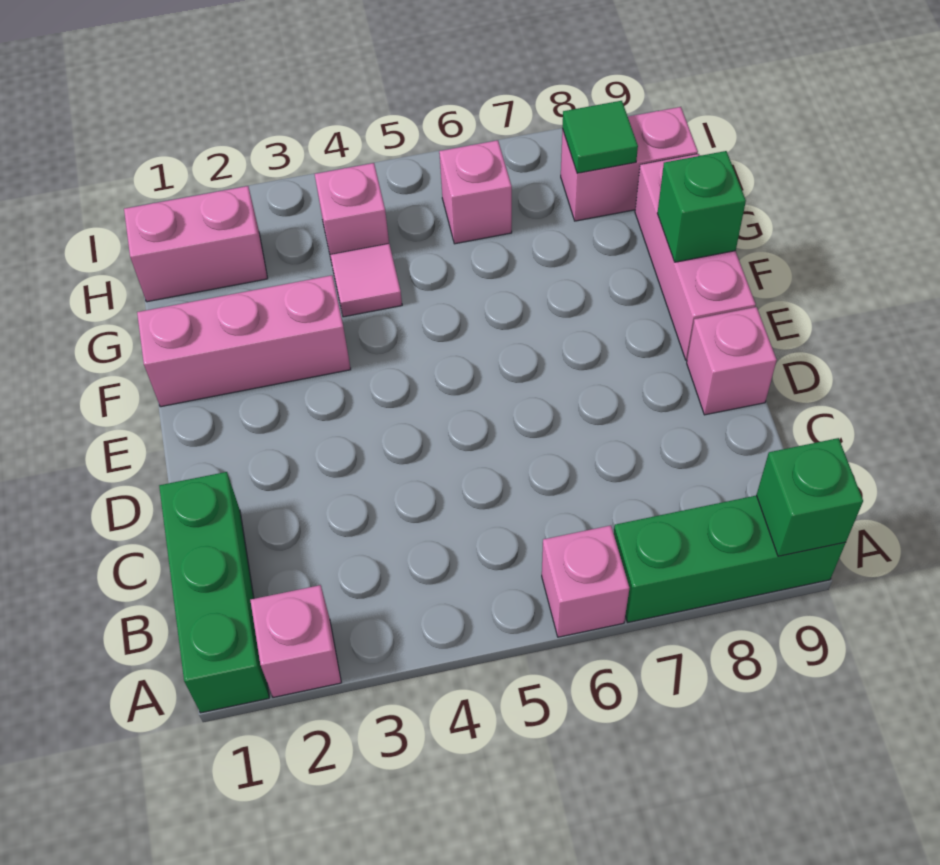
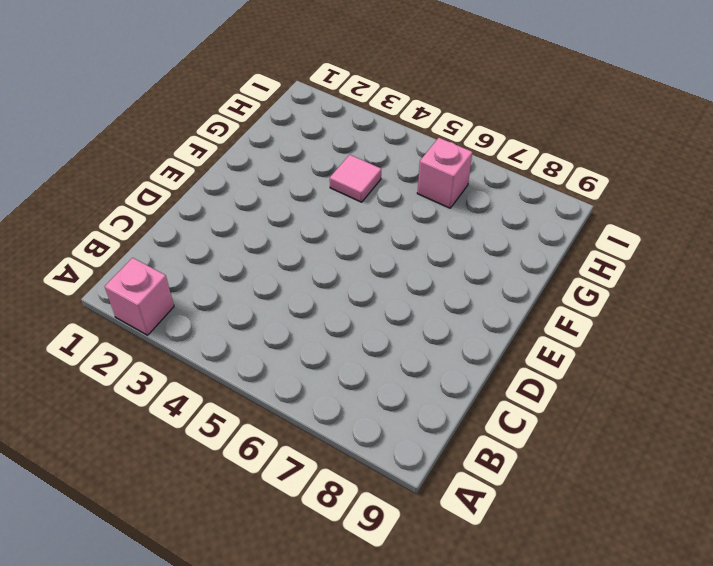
none -> green 1x3 brick [159,472,269,713]
none -> pink 1x1 brick [542,525,629,637]
none -> green 1x3 brick [614,495,846,622]

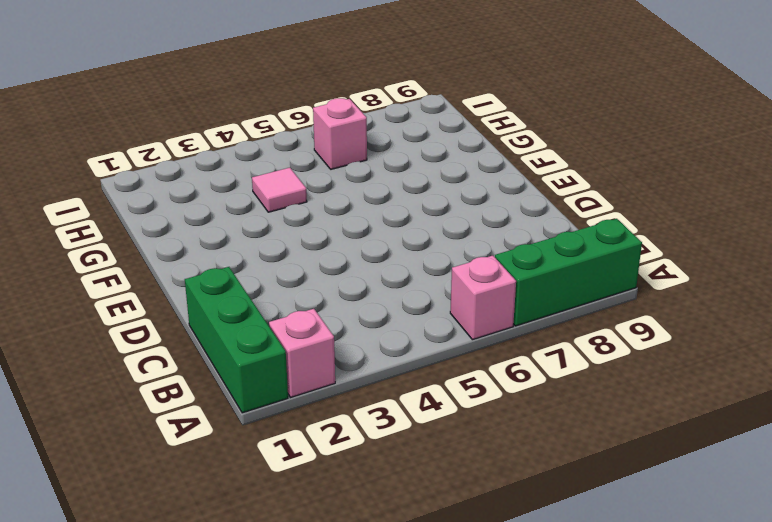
none -> pink 1x1 brick [687,307,777,415]
none -> pink 1x3 brick [635,154,756,360]
none -> pink 1x3 brick [137,275,351,407]

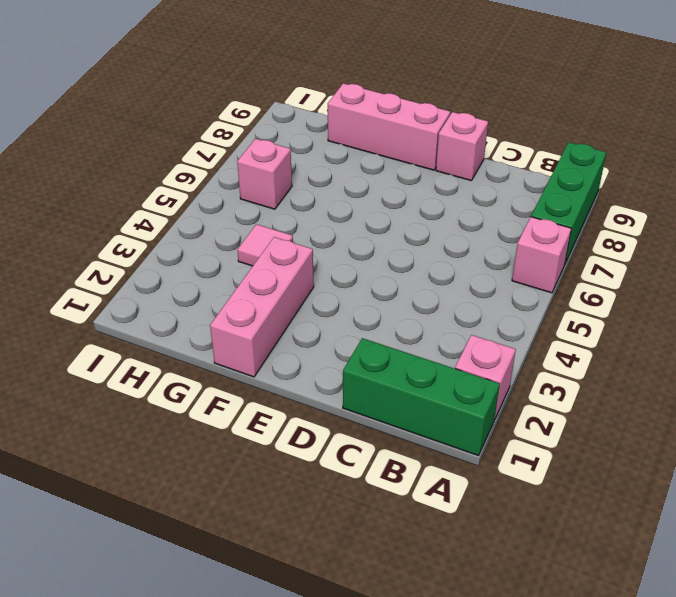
none -> pink 1x2 brick [124,186,268,302]
none -> pink 1x1 brick [315,163,389,258]
none -> pink 1x2 brick [561,107,698,221]

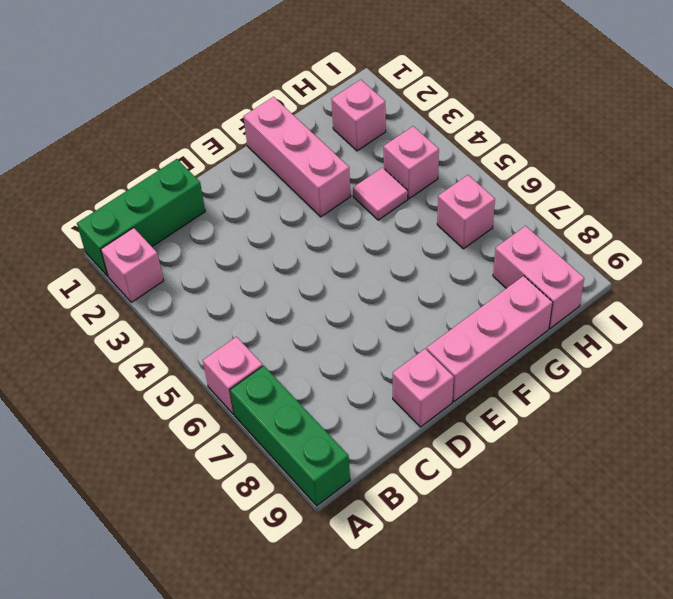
pink 1x1 brick [332,80,386,151] -> pink 1x2 brick [124,186,268,302]
none -> green 1x1 brick [757,438,863,556]
none -> green 1x1 brick [657,151,746,262]
none -> green 1x1 tile [562,101,638,173]

